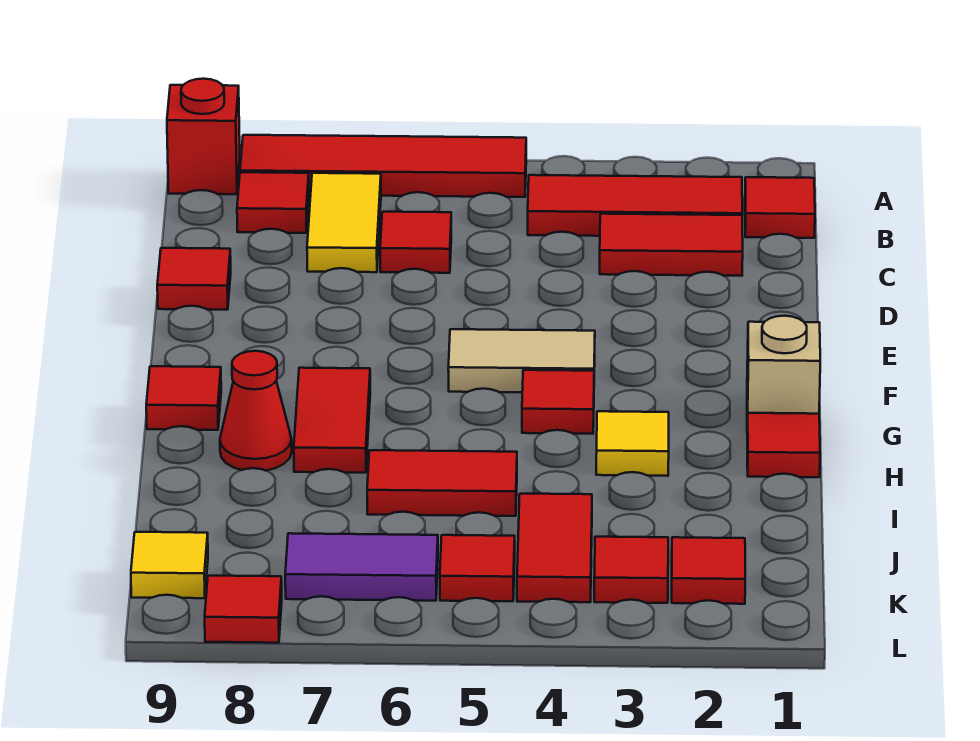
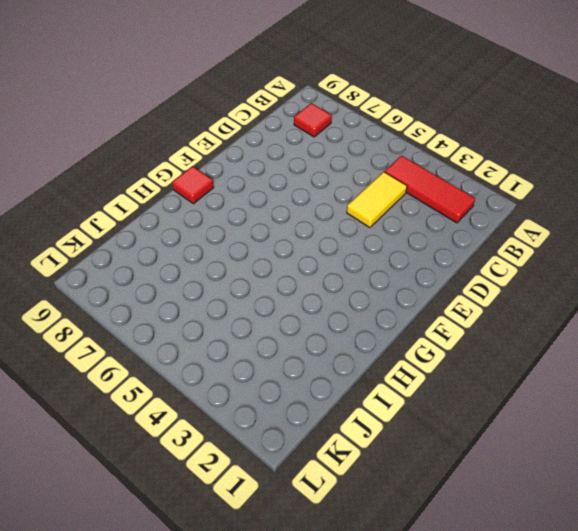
yellow 1x2 tile [347,172,407,228] -> yellow 1x2 tile moved to [307,173,381,272]
none -> red 1x4 tile [240,135,526,197]
none -> red 1x1 brick [167,79,240,194]
none -> red 1x1 tile [745,177,815,238]

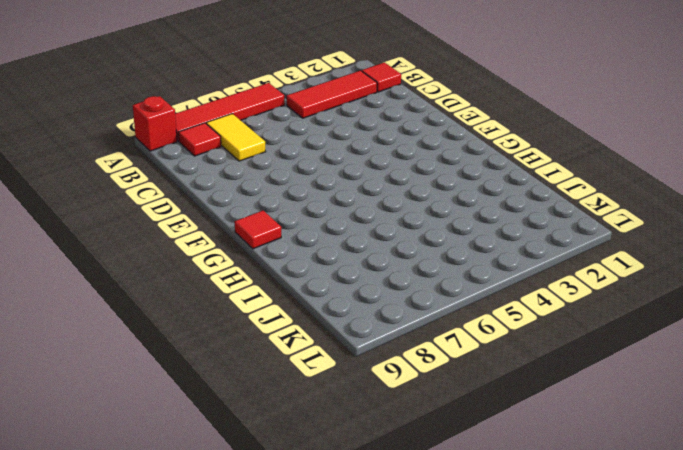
none -> red 1x2 tile [600,214,743,276]
none -> red 1x1 tile [380,212,451,273]
none -> red 1x1 tile [157,248,231,310]

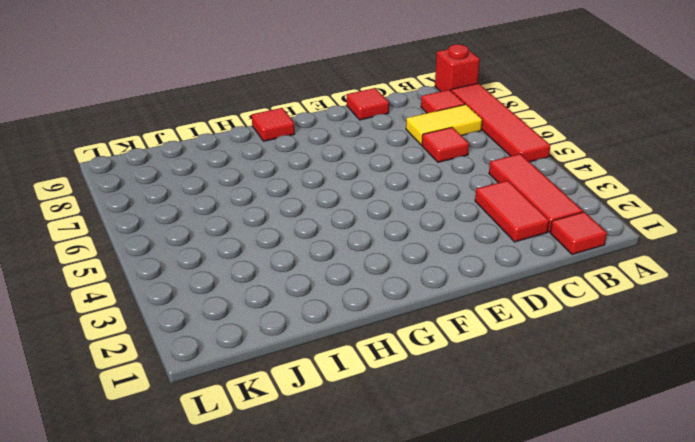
none -> tan 1x2 tile [448,329,595,392]
none -> tan 1x1 brick [747,316,820,421]
none -> red 1x1 tile [522,370,594,434]

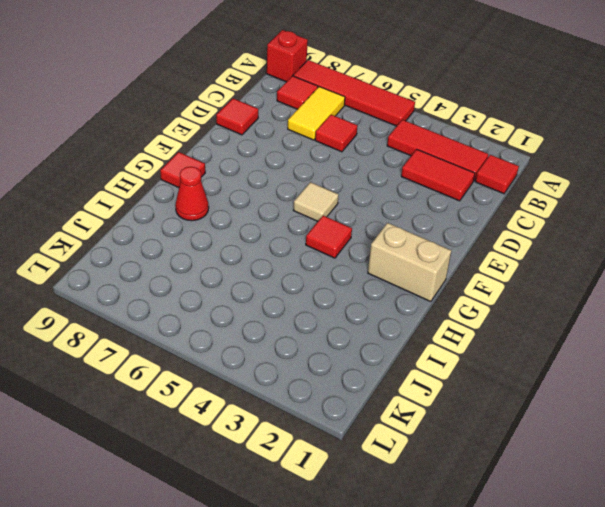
tan 1x1 tile [293,182,338,221] -> tan 1x2 tile [448,329,595,392]
tan 1x2 brick [368,223,451,302] -> tan 1x1 brick [747,316,820,421]
none -> red 1x2 tile [294,368,370,473]
none -> red 1x1 tile [747,413,820,477]
none -> yellow 1x1 tile [596,411,669,476]

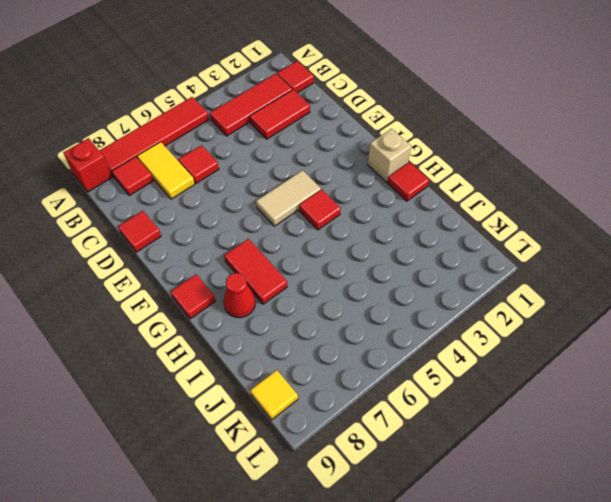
none -> yellow 1x1 tile [596,411,669,476]
none -> red 1x2 tile [367,450,517,516]
none -> red 1x2 tile [517,494,592,602]

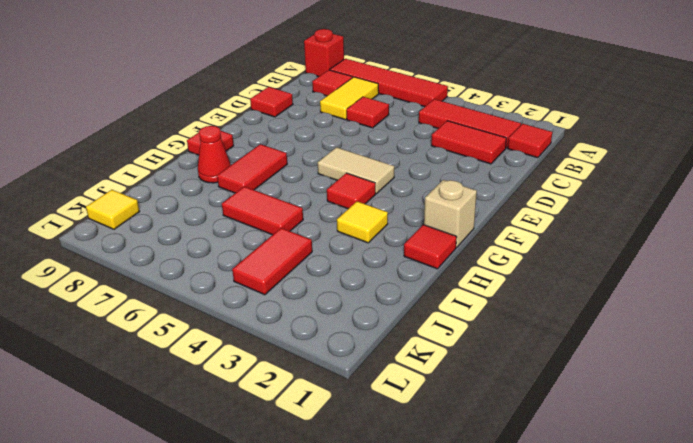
none -> red 1x1 tile [672,537,745,604]
none -> red 1x1 tile [594,537,668,603]
none -> red 1x1 tile [440,535,515,601]

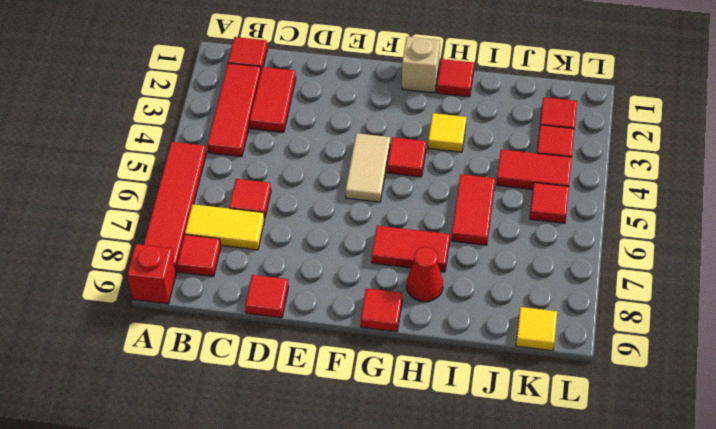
none -> purple 1x2 tile [285,533,438,601]
none -> red 1x1 tile [205,576,282,643]

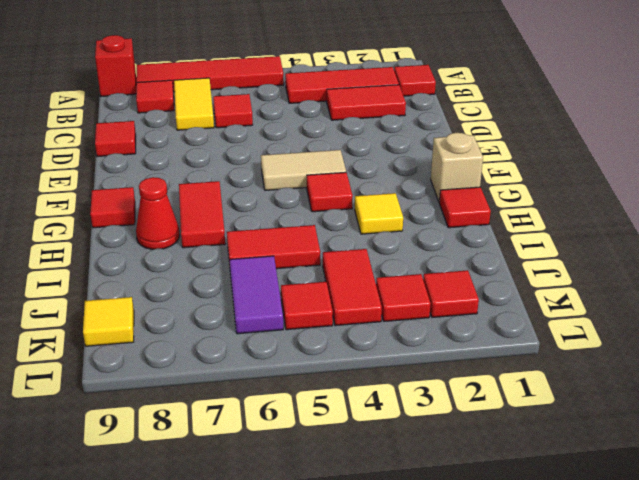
purple 1x2 tile [230,256,283,334] -> purple 1x2 tile turned to [285,533,438,601]
none -> red 1x1 tile [205,576,282,643]

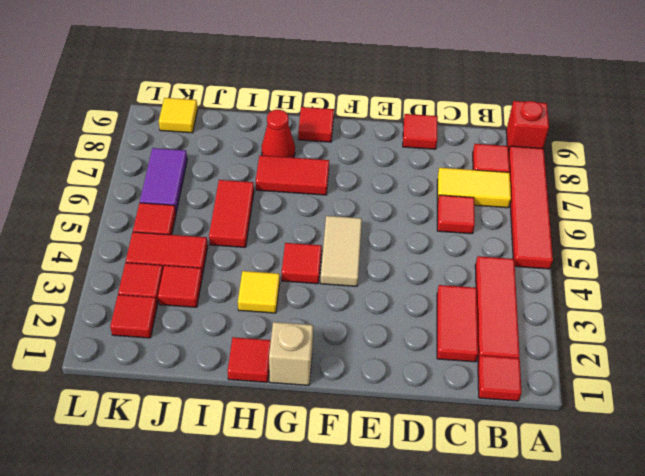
red 1x1 tile [158,265,202,307] -> red 1x1 tile moved to [205,576,282,643]

